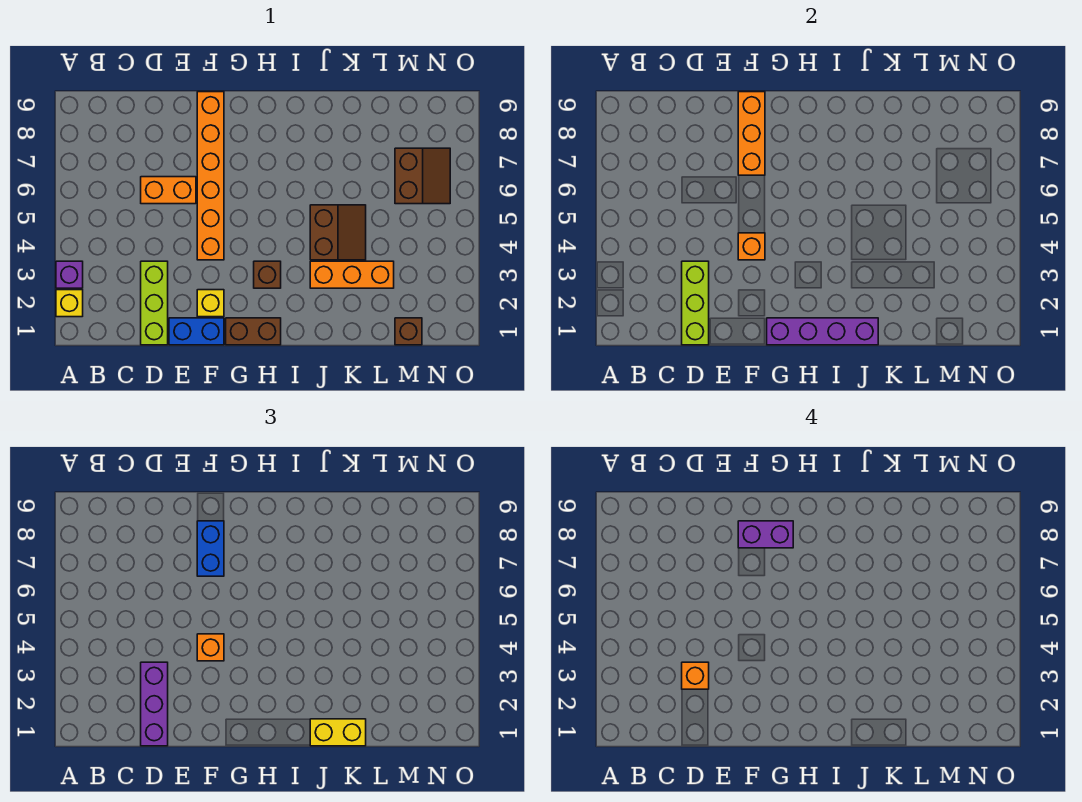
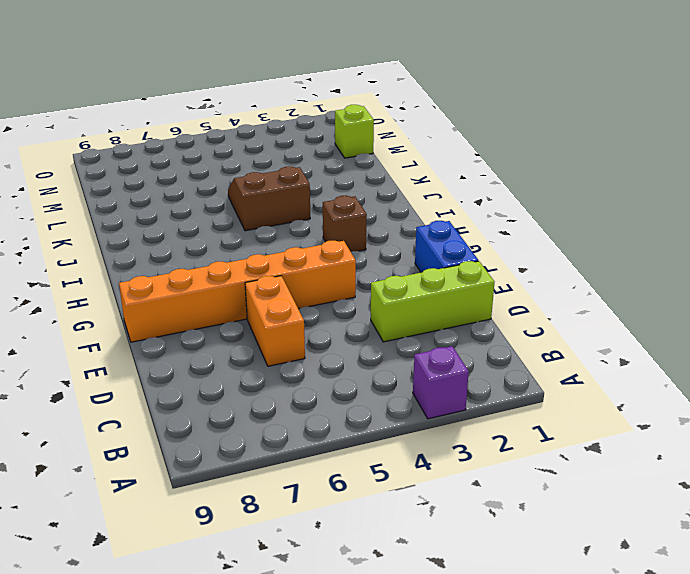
lime 1x1 brick [335,105,374,158] -> brown 1x1 brick [395,318,422,345]
none -> yellow 1x1 brick [56,290,83,317]
none -> yellow 1x1 brick [197,290,224,317]
none -> brown 1x2 brick [226,318,281,345]

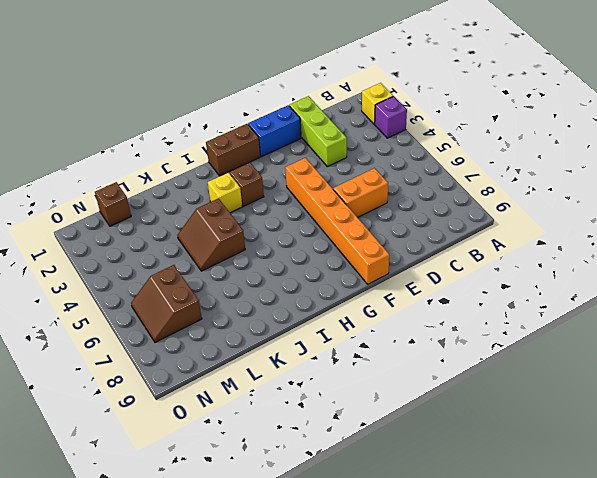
yellow 1x1 brick [208,173,242,213] -> yellow 1x1 brick moved to [197,290,224,317]
none -> orange 1x3 brick [310,261,394,288]
none -> lime 1x3 brick [682,261,709,345]
none -> orange 1x1 brick [738,233,765,260]

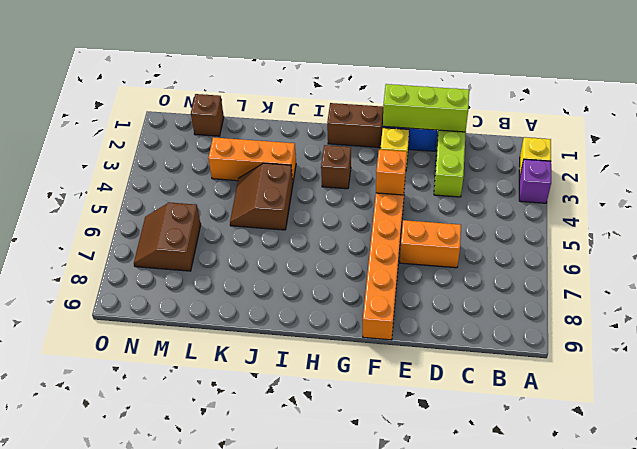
lime 1x3 brick [383,84,469,132] -> lime 1x3 brick turned to [682,261,709,345]
none -> orange 1x3 brick [738,92,765,175]
none -> purple 1x4 brick [767,318,878,345]
none -> purple 1x3 brick [141,662,168,746]

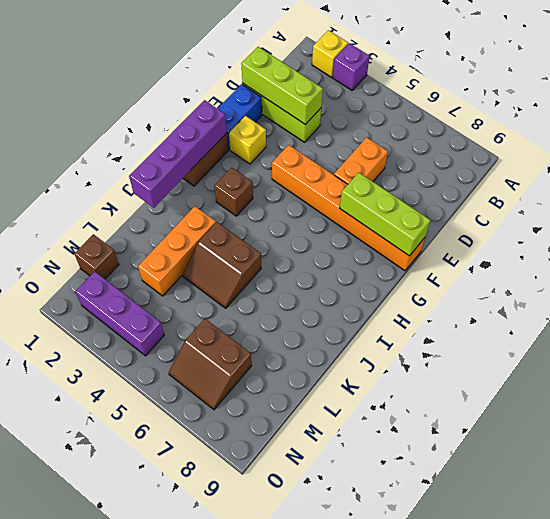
lime 1x3 brick [340,172,430,256] -> orange 1x3 brick [738,92,765,175]
purple 1x3 brick [75,272,164,356] -> purple 1x3 brick moved to [141,662,168,746]
none -> orange 1x1 brick [738,233,765,260]
none -> orange 1x1 brick [197,634,224,661]
none -> blue 1x2 brick [197,521,224,576]

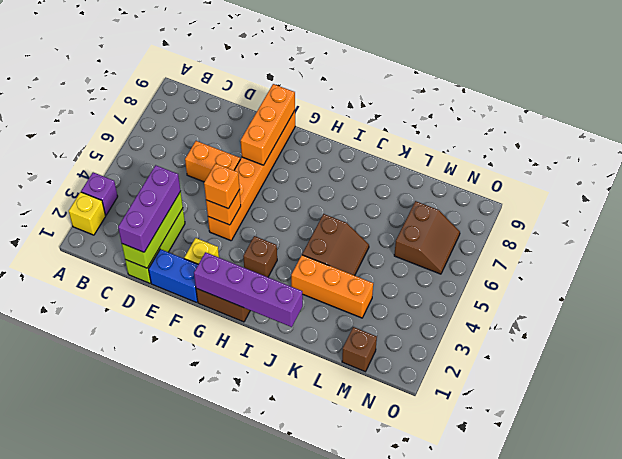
none -> blue 1x2 brick [197,521,224,576]
none -> yellow 1x2 brick [310,719,366,746]
none -> orange 1x1 brick [682,662,709,689]

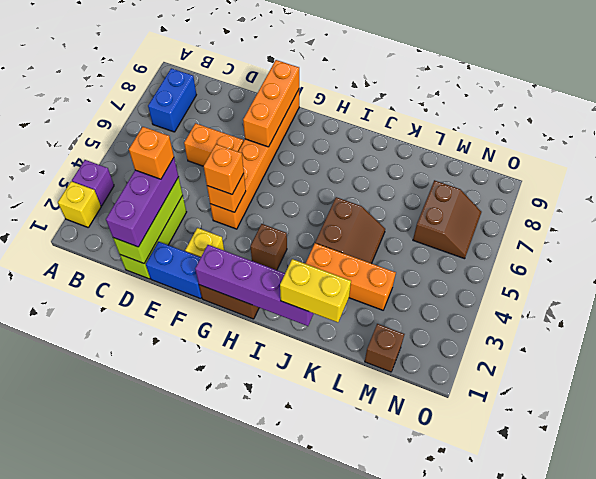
blue 1x2 brick [148,68,196,132] -> blue 1x2 brick moved to [197,521,224,576]
none -> purple 1x2 brick [738,521,793,548]

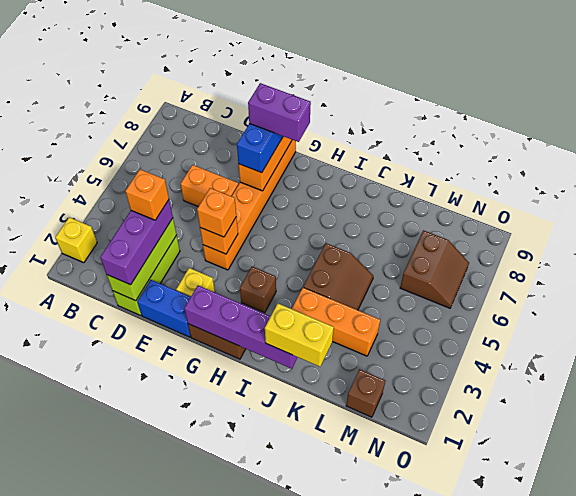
none -> purple 1x1 brick [56,261,83,288]

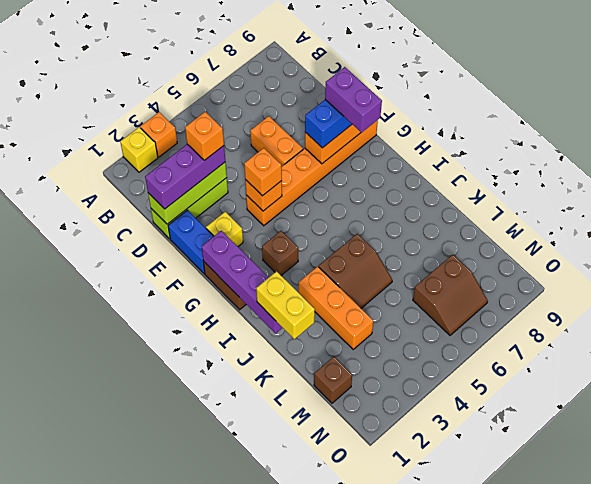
orange 1x1 brick [140,112,177,157] -> purple 1x1 brick [56,261,83,288]

